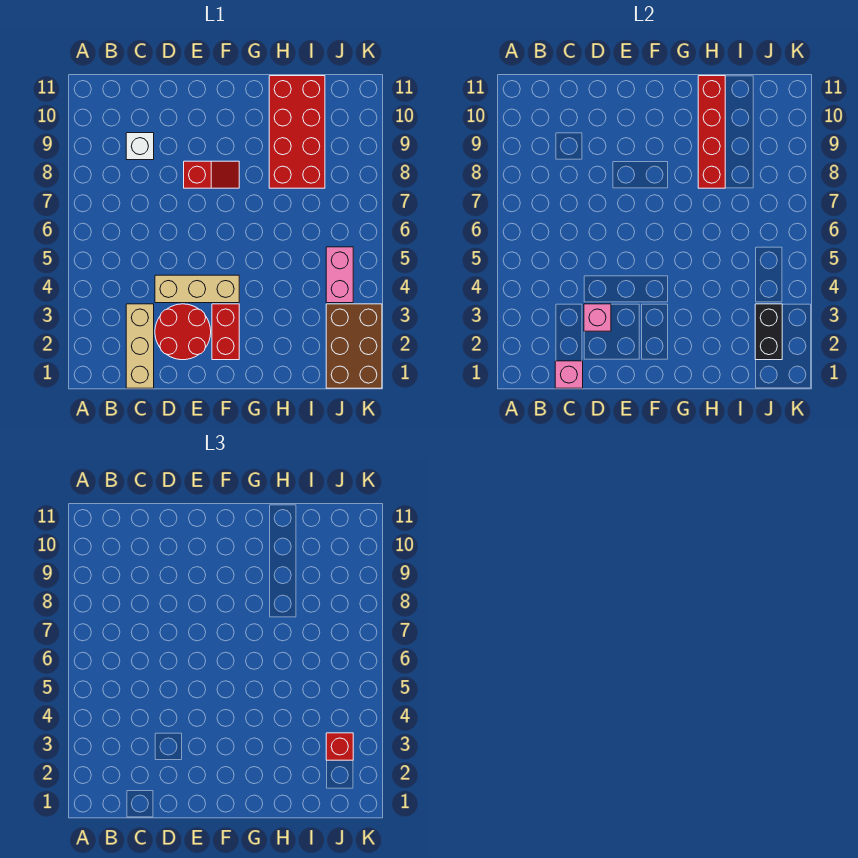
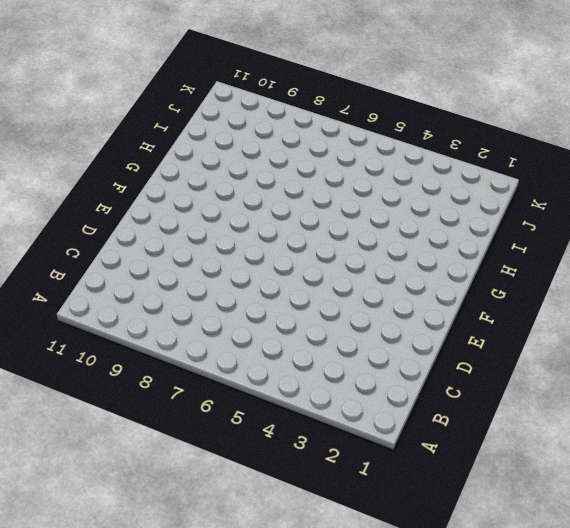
none -> tan 1x3 brick [126,304,154,388]
none -> white 1x1 brick [126,133,154,160]
none -> red 2x2 round brick [155,304,211,360]

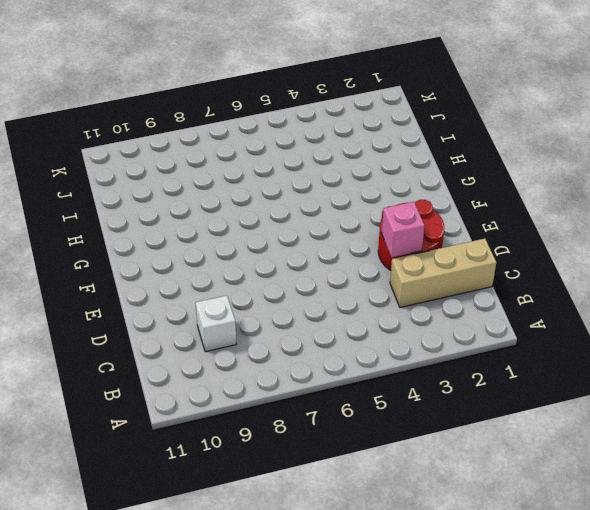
none -> tan 1x3 brick [155,275,239,303]
none -> red 1x2 slope [184,161,239,188]
none -> red 1x2 brick [212,304,239,360]

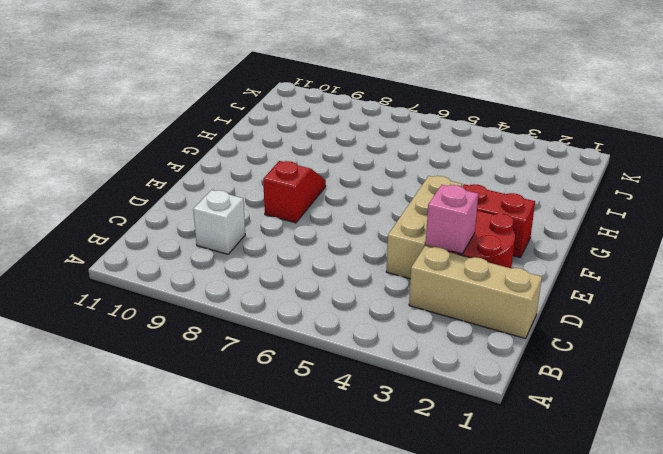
none -> red 2x4 brick [269,76,325,188]
none -> brown 2x3 brick [326,304,382,388]
none -> pink 1x2 brick [326,247,353,303]

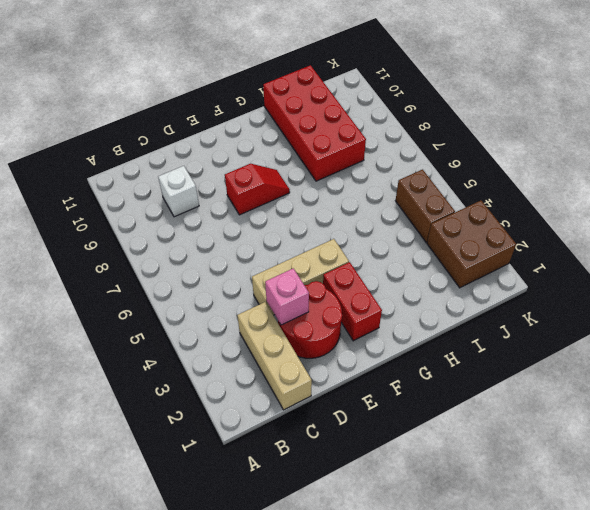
brown 2x2 brick [427,201,516,288] -> brown 2x3 brick [326,304,382,388]
brown 1x2 brick [395,170,455,242] -> pink 1x2 brick [326,247,353,303]
none -> pink 1x1 brick [555,361,583,388]
none -> red 1x4 brick [698,76,725,188]
none -> black 1x2 brick [755,304,782,360]

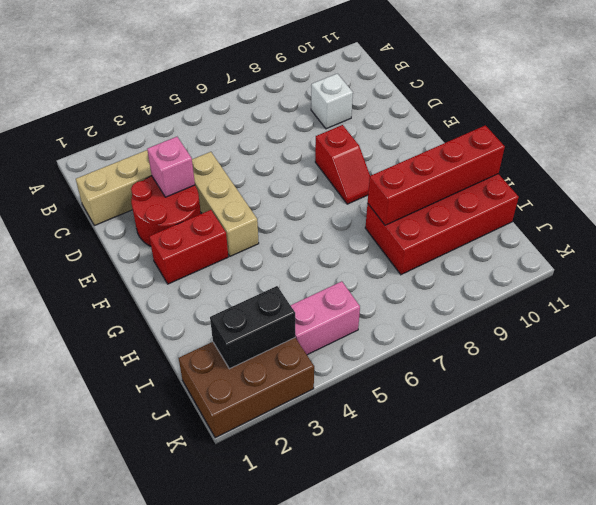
none -> pink 1x1 brick [555,361,583,388]
none -> red 1x1 brick [326,733,353,760]

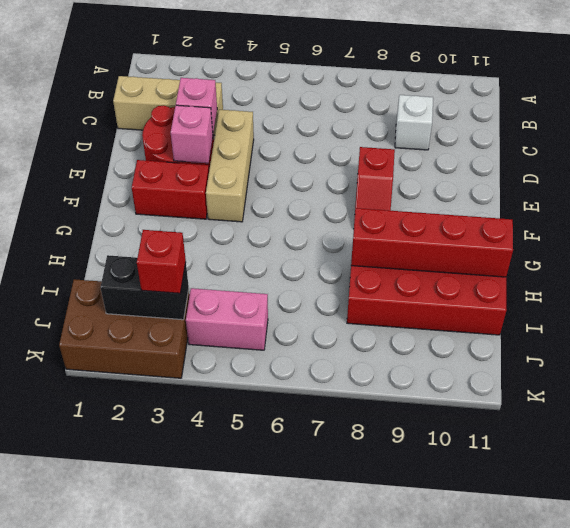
pink 1x1 brick [171,105,213,163] -> pink 1x1 brick moved to [555,361,583,388]

